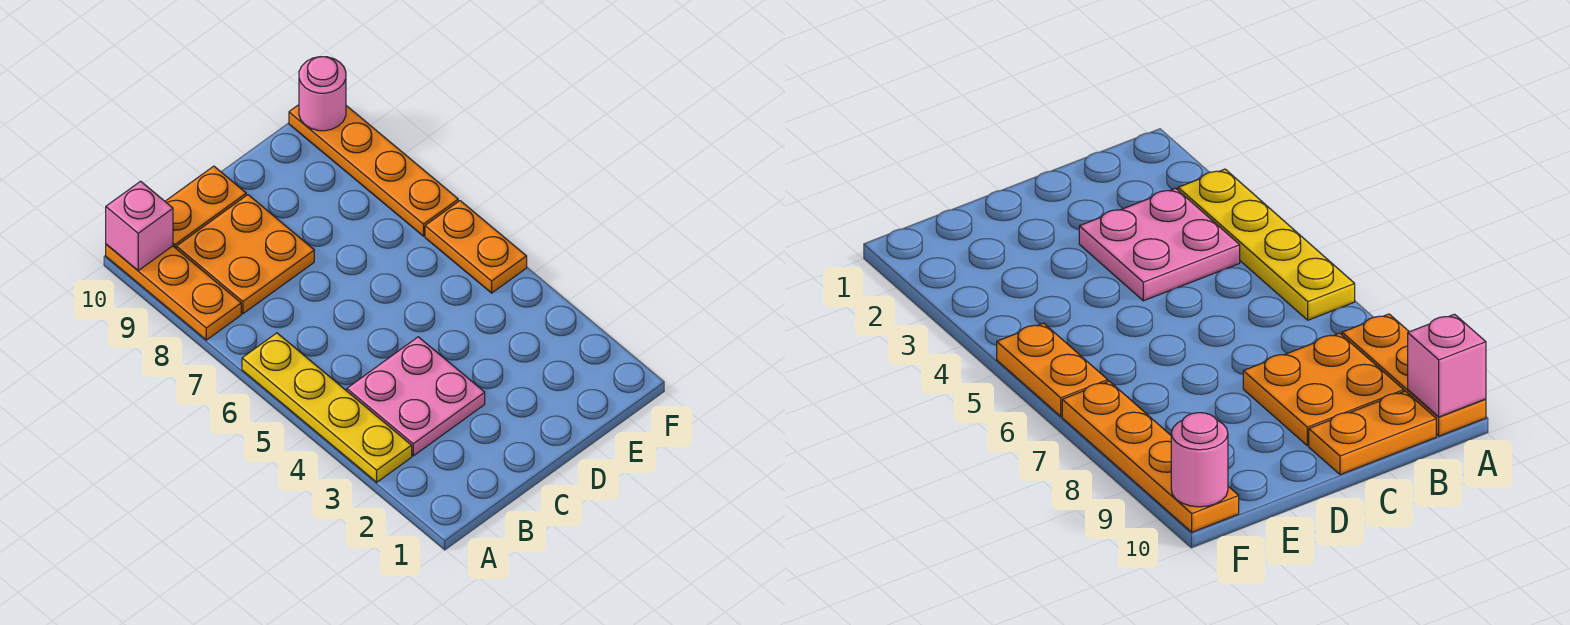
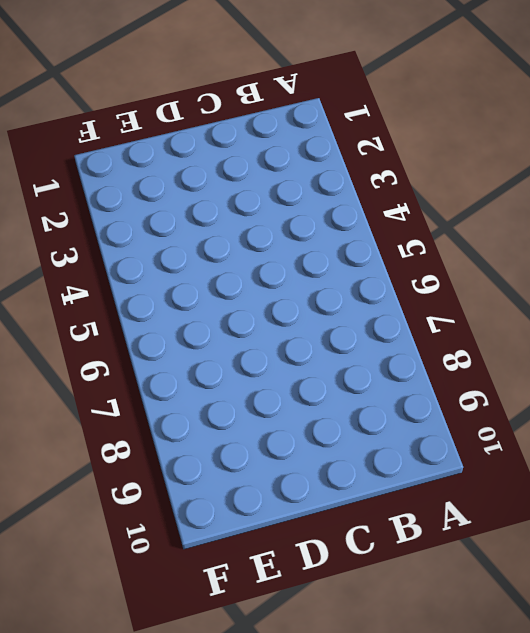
none -> yellow 1x4 plate [242,333,412,482]
none -> orange 1x3 plate [106,244,241,340]

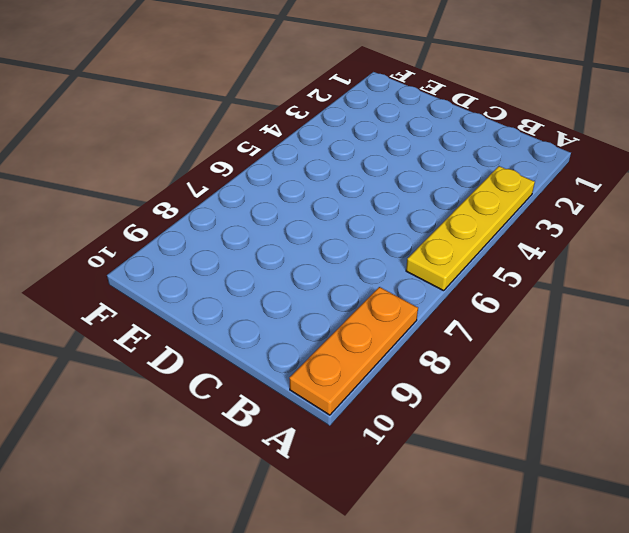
none -> pink 2x2 plate [347,337,485,456]
none -> orange 2x2 plate [176,195,314,314]

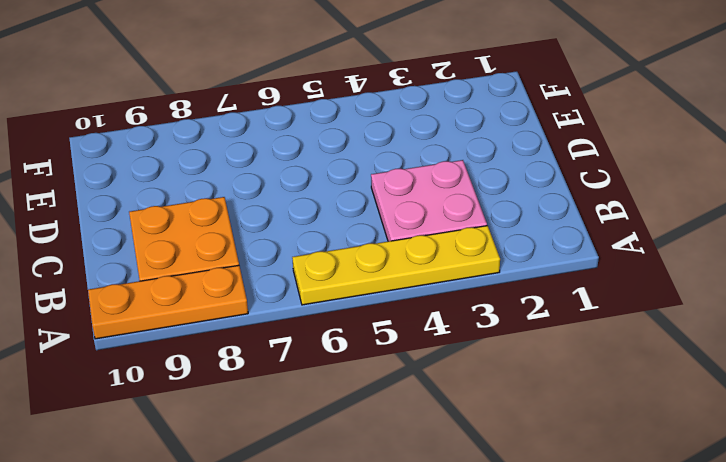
none -> orange 1x2 plate [165,166,246,248]
none -> orange 1x2 plate [425,201,527,293]

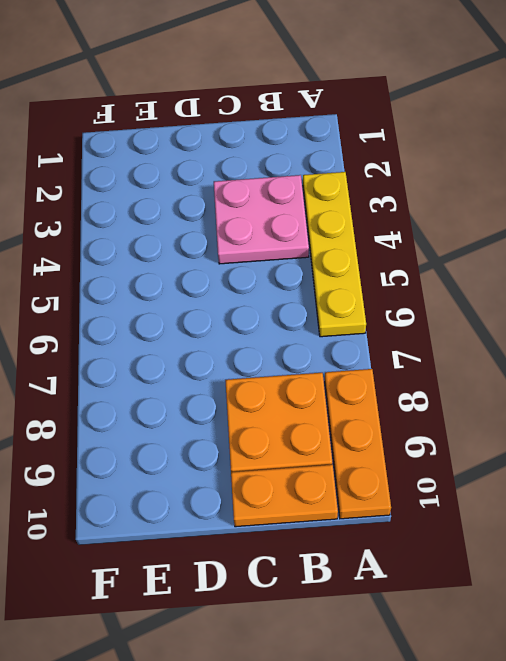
none -> orange 1x2 plate [425,201,527,293]
none -> orange 1x4 plate [289,105,458,236]

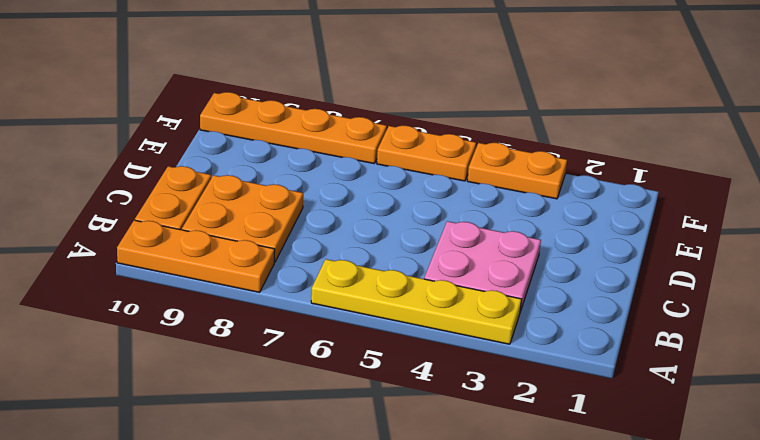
orange 1x2 plate [467,143,567,199] -> none
none -> pink 1x1 brick [106,181,173,270]
none -> pink 1x1 round brick [299,57,346,131]

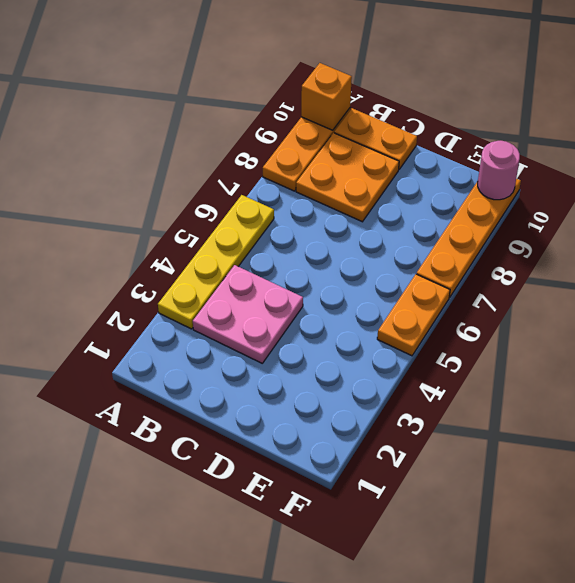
orange 1x1 brick [301,63,352,130] -> pink 1x1 brick [106,181,173,270]

